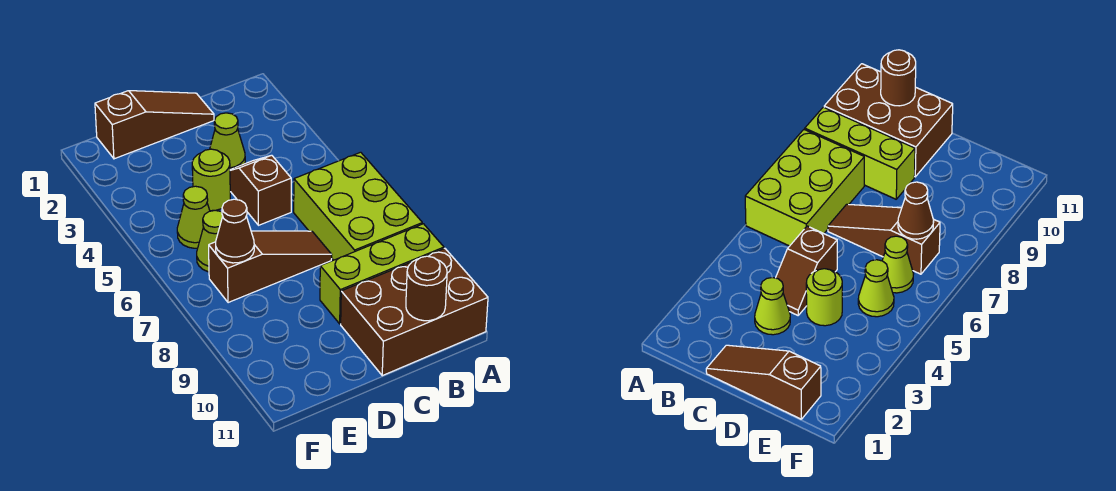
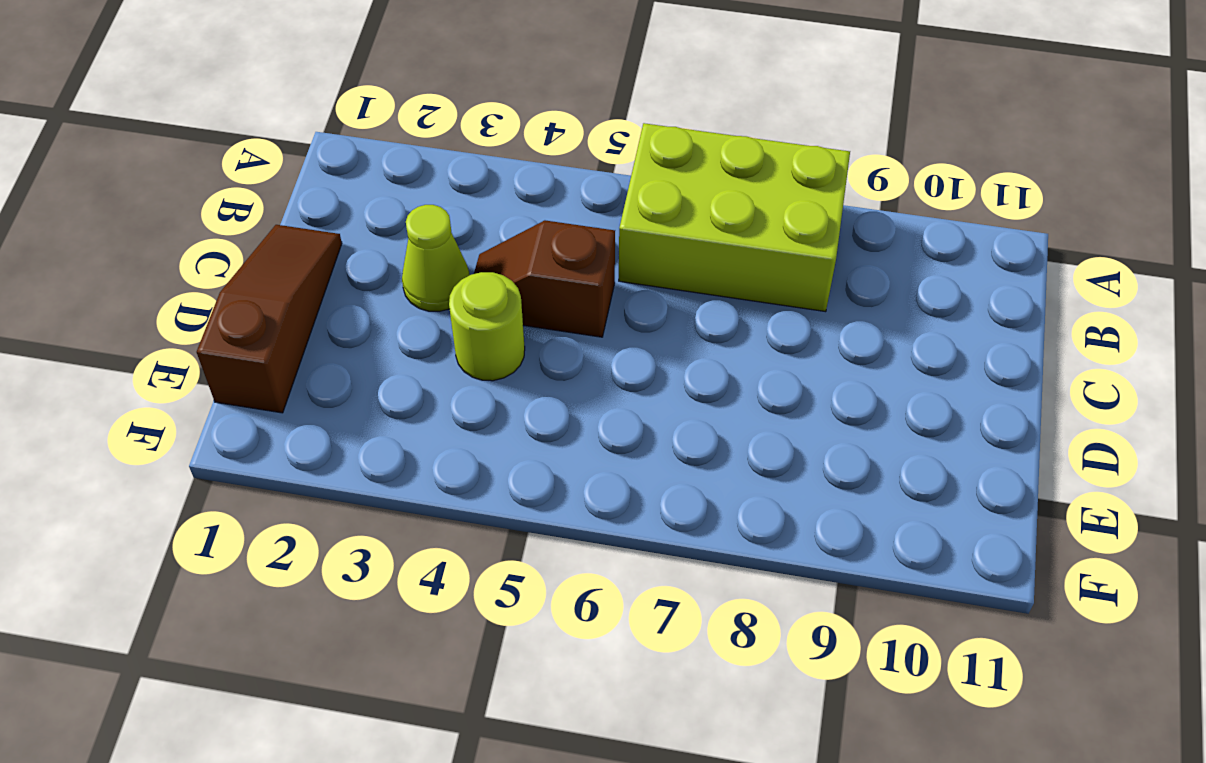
none -> lime 1x3 brick [320,224,444,324]
none -> brown 2x3 brick [341,248,488,376]
none -> brown 1x3 slope [209,231,332,303]

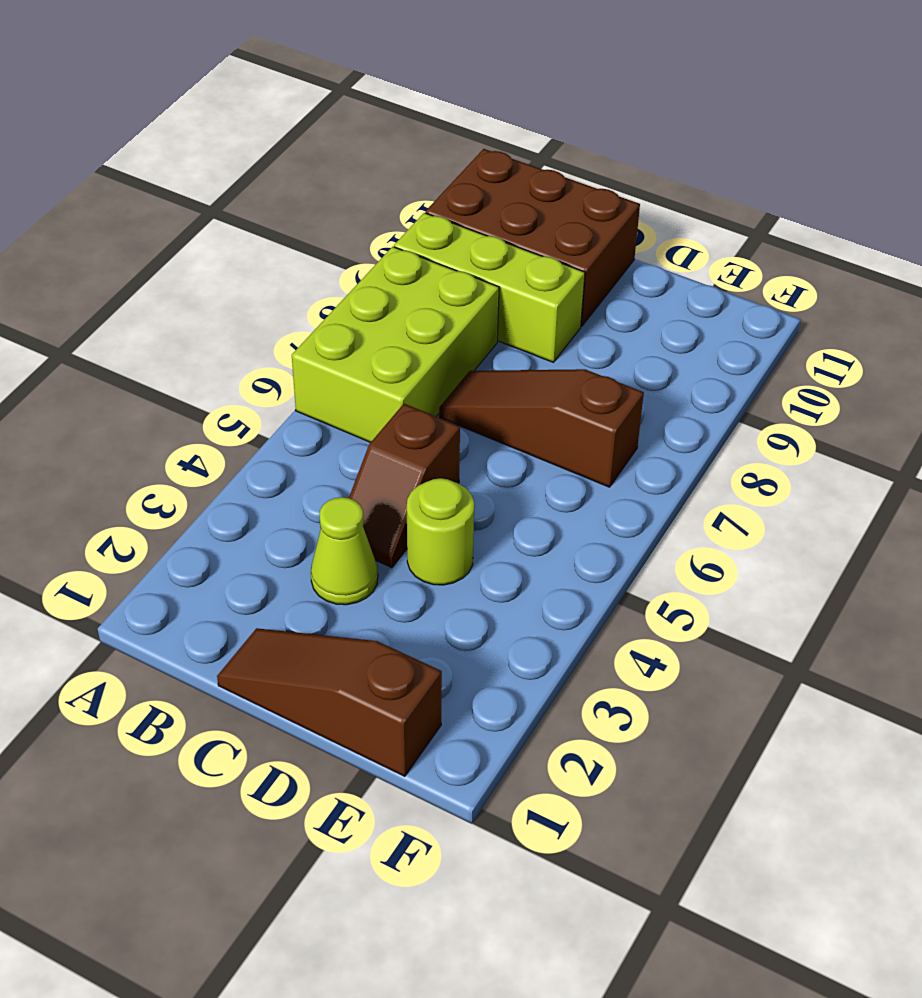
none -> lime 1x1 cone [177,186,210,248]
none -> lime 1x1 cone [197,210,223,272]
none -> brown 1x1 round brick [406,256,447,321]

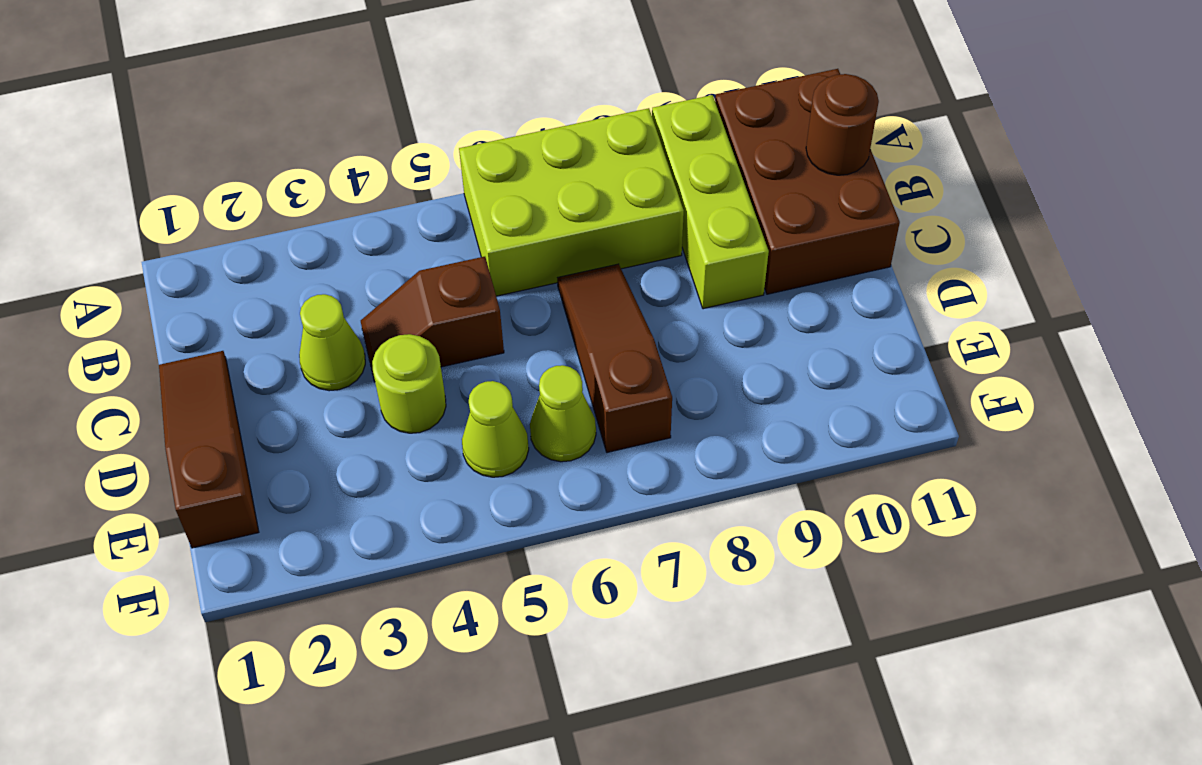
none -> brown 1x1 cone [216,199,254,263]

